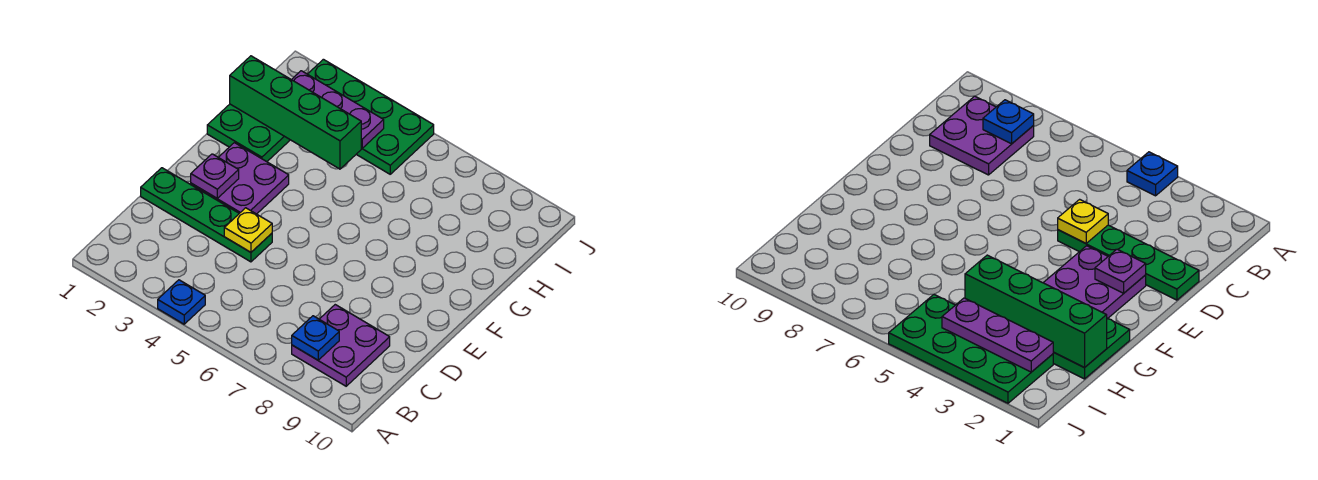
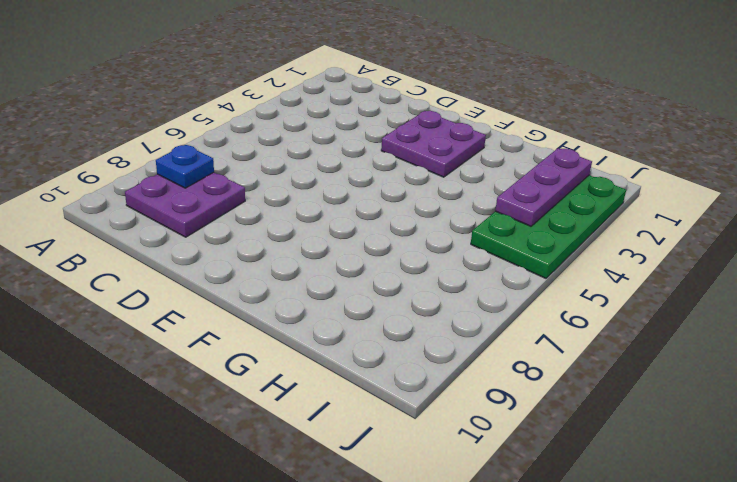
none -> blue 1x1 plate [158,280,205,324]
none -> green 1x4 plate [141,168,272,262]

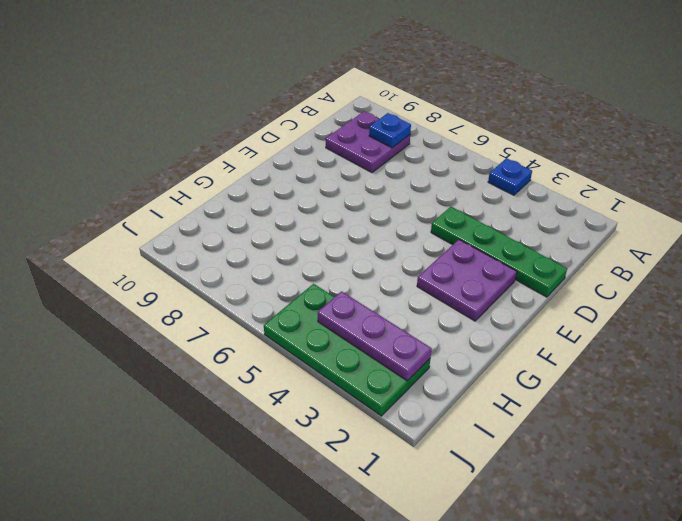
none -> green 2x2 plate [207,104,290,162]
none -> yellow 1x1 plate [224,208,272,252]

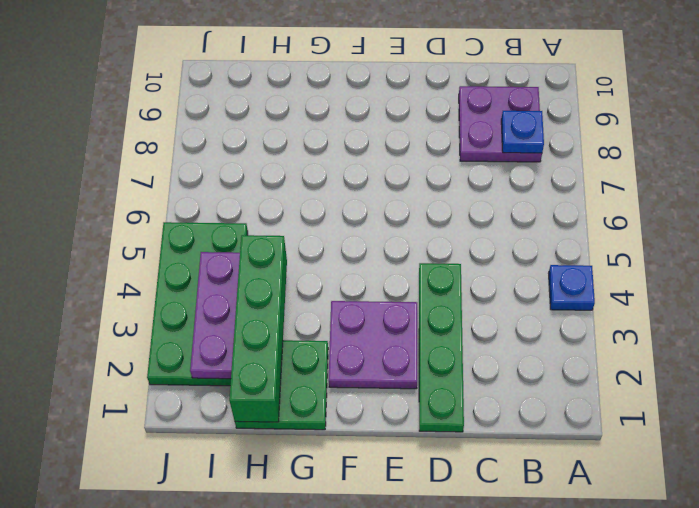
none -> yellow 1x1 plate [224,208,272,252]
none -> purple 1x1 plate [191,154,239,198]

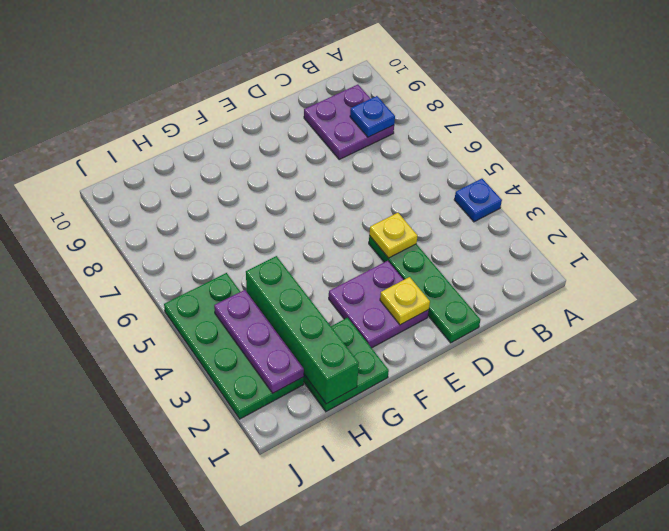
yellow 1x1 plate [380,277,430,325] -> purple 1x1 plate [191,154,239,198]

